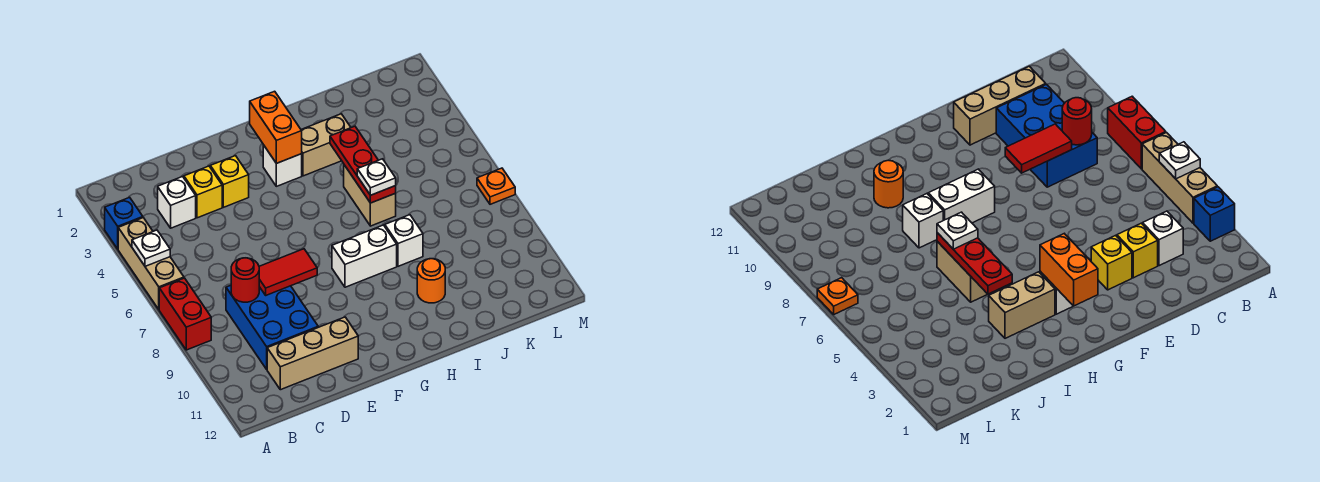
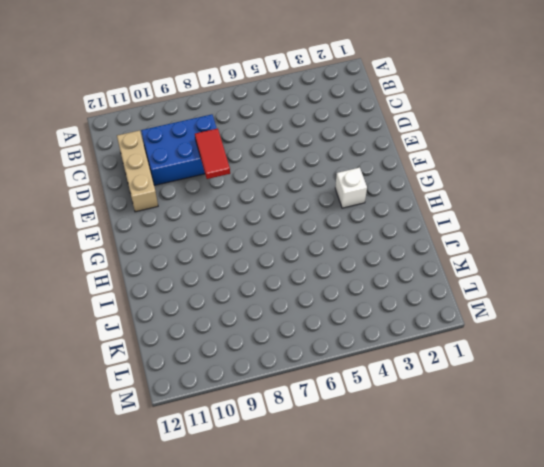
none -> blue 1x1 brick [105,197,143,249]
none -> tan 1x3 brick [118,218,184,309]
none -> red 1x2 brick [159,278,211,350]

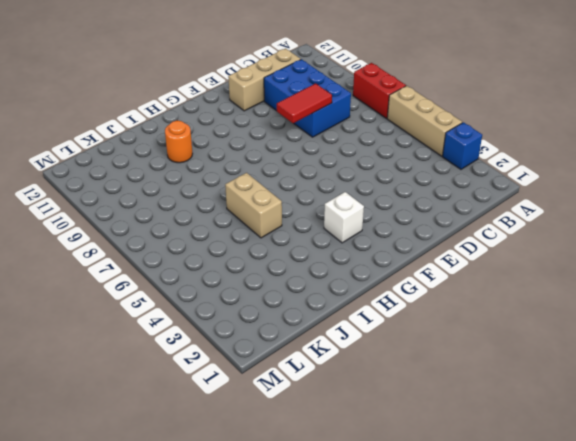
none -> white 1x1 brick [158,177,196,228]
none -> yellow 1x1 brick [184,166,222,218]
none -> yellow 1x1 brick [210,156,249,207]

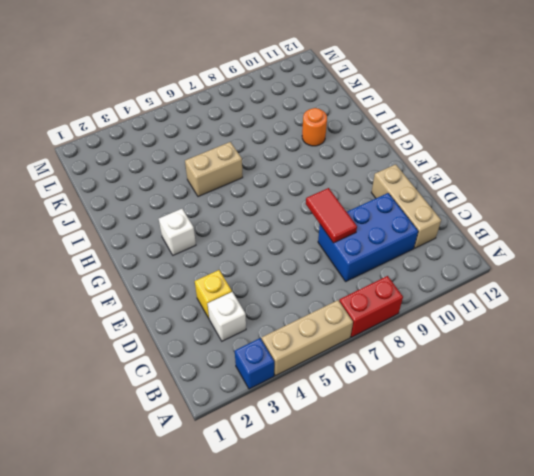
none -> yellow 1x1 brick [210,156,249,207]
none -> white 1x2 brick [332,225,397,287]
none -> tan 1x2 brick [301,114,351,176]

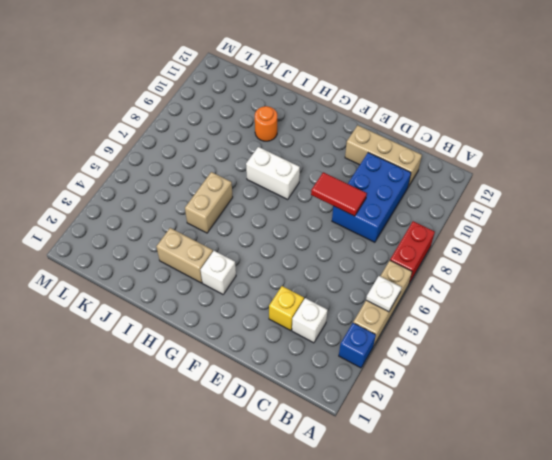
none -> yellow 1x1 brick [210,156,249,207]
none -> white 1x1 brick [385,215,423,266]
none -> orange 1x1 plate [477,168,515,204]

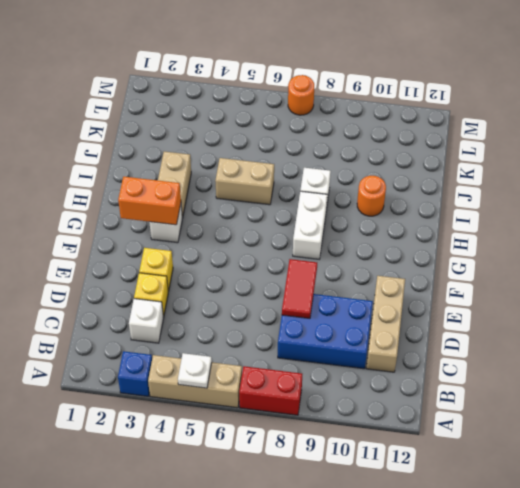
orange 1x1 round brick [288,75,314,115] -> orange 1x1 plate [477,168,515,204]
none -> red 1x1 round brick [231,258,259,302]
none -> red 1x3 plate [330,126,396,203]
none -> white 1x1 plate [357,159,396,195]

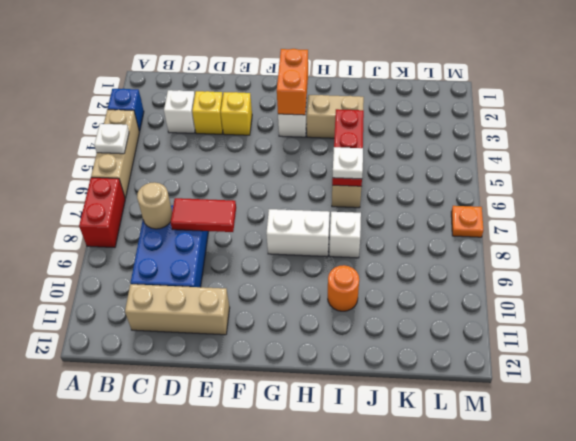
tan 1x1 round brick [137,182,172,229] -> red 1x1 round brick [231,258,259,302]

